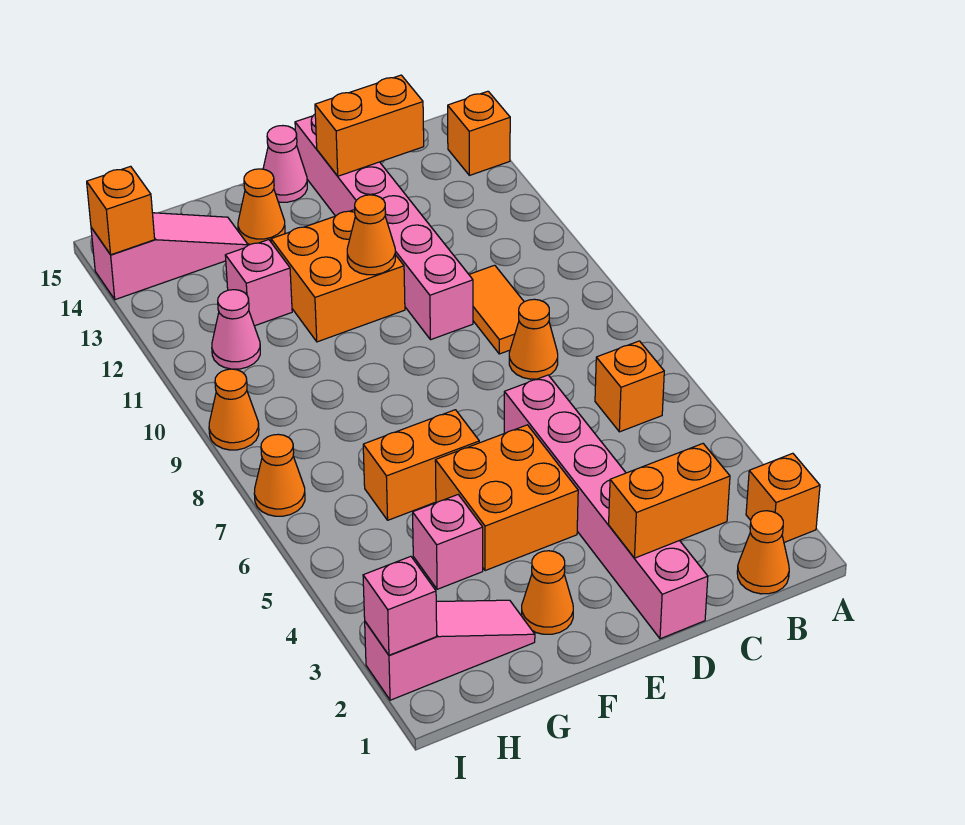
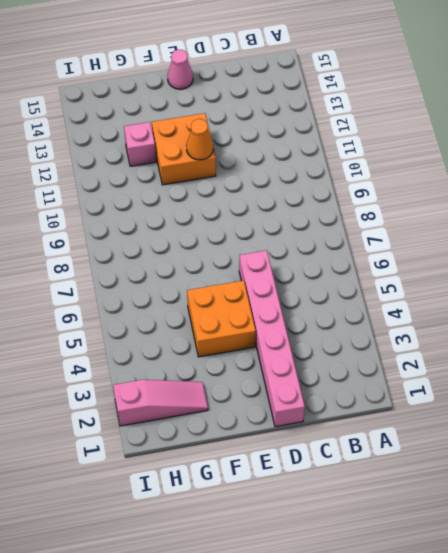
none -> orange 1x1 brick [746,453,820,542]
none -> orange 1x1 brick [448,91,510,175]
none -> orange 1x1 cone [737,511,789,594]

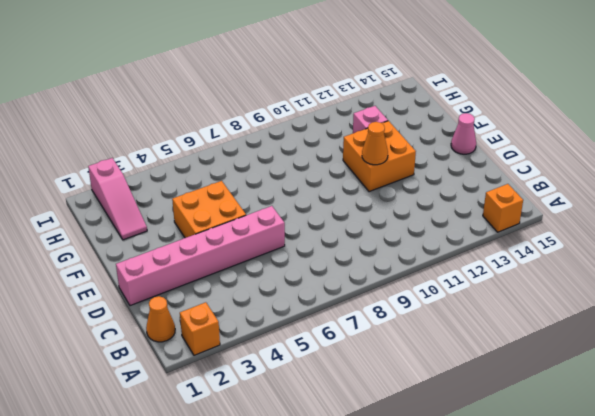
none -> orange 1x1 brick [595,341,664,432]
none -> orange 1x1 cone [509,299,558,379]
none -> orange 1x2 tile [469,265,524,354]

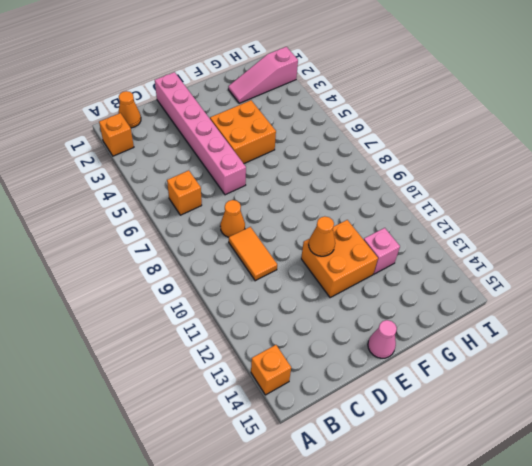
none -> pink 1x6 brick [295,114,473,340]
none -> orange 1x1 cone [522,551,573,634]
none -> orange 1x2 brick [363,410,479,520]

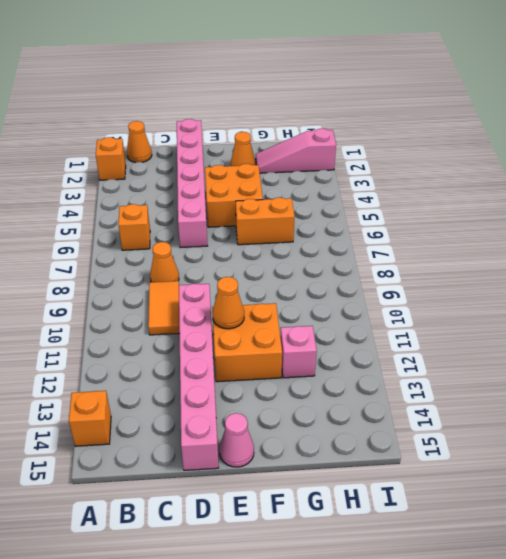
none -> orange 1x1 cone [238,169,285,245]
none -> pink 1x1 brick [413,495,483,589]
none -> pink 1x3 slope [91,213,248,300]

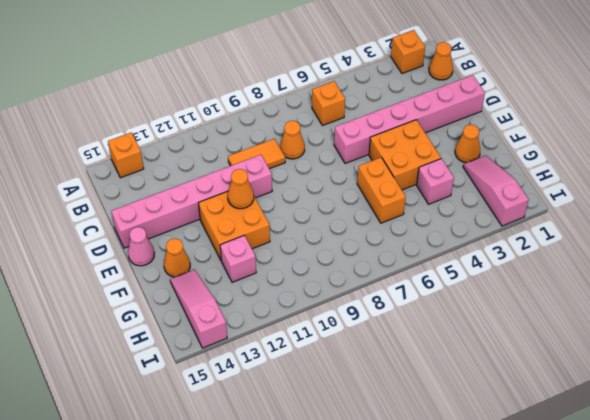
none -> pink 1x1 cone [212,290,260,369]
none -> orange 1x1 cone [254,434,305,516]
none -> orange 1x1 cone [209,369,259,450]

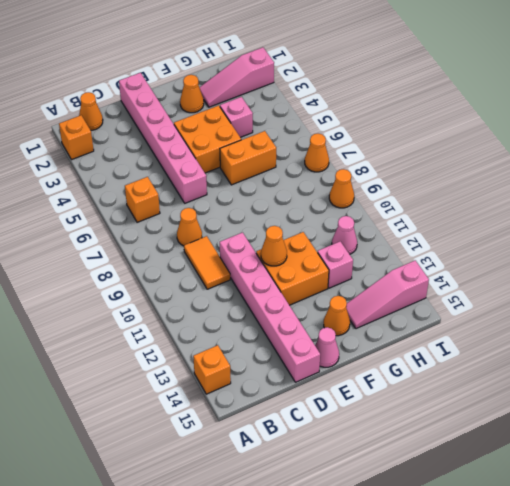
none -> orange 1x2 brick [609,444,730,558]
none -> orange 1x2 brick [315,75,424,176]
none -> pink 1x1 brick [363,556,437,655]

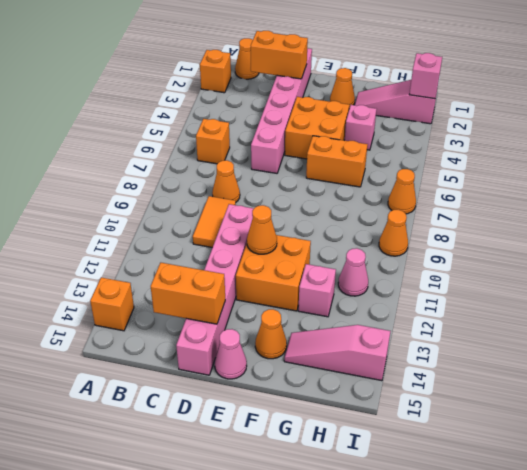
none -> orange 1x1 brick [87,166,155,255]

